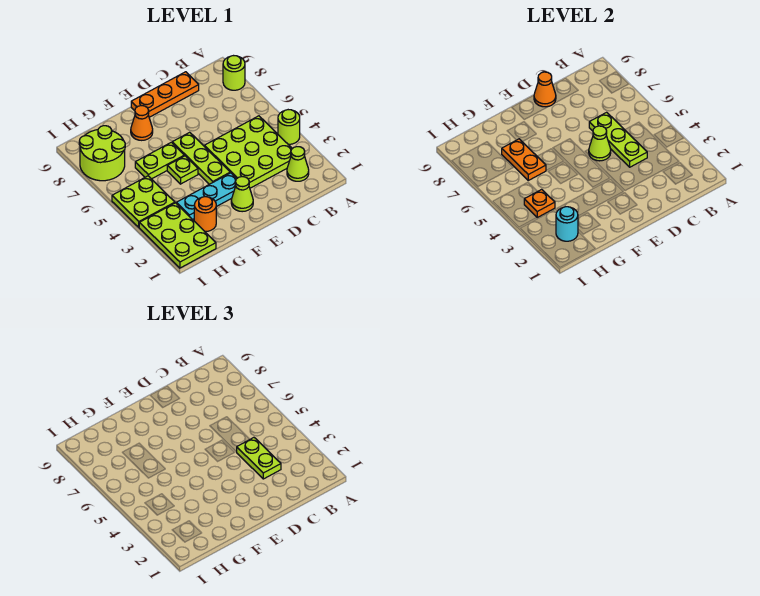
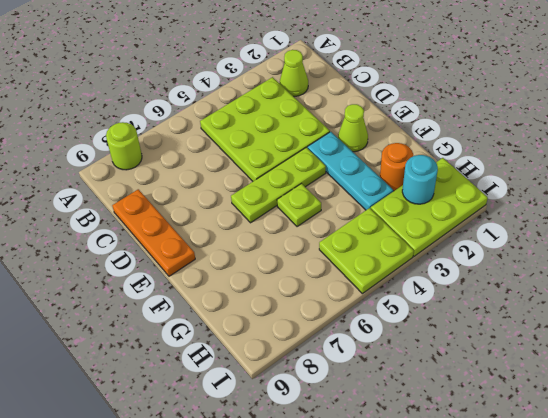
none -> lime 1x1 round brick [278,110,300,144]
none -> lime 1x2 plate [135,142,184,179]
none -> orange 1x1 cone [131,106,153,140]

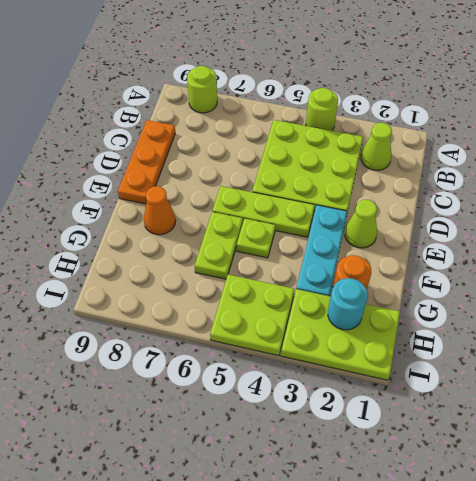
none -> lime 2x2 round brick [79,126,125,181]
none -> lime 1x3 plate [589,112,647,167]
none -> lime 1x1 cone [589,126,611,161]

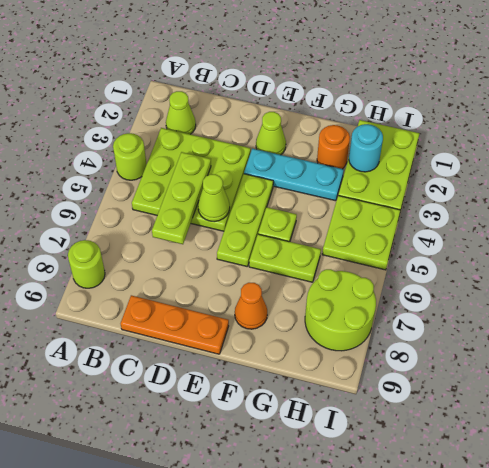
none -> orange 1x1 cone [534,72,556,107]
none -> orange 1x2 plate [502,139,546,180]
none -> orange 1x1 plate [524,189,555,217]

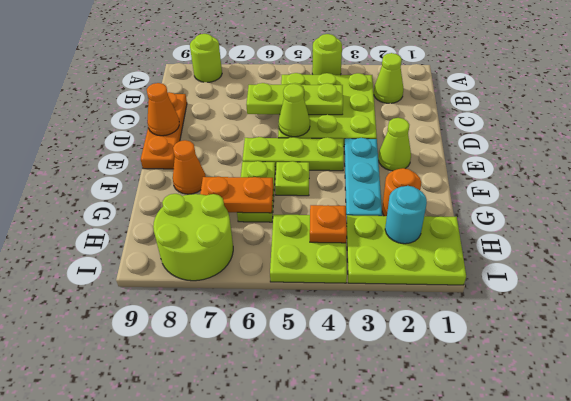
none -> lime 1x2 plate [237,438,281,479]

